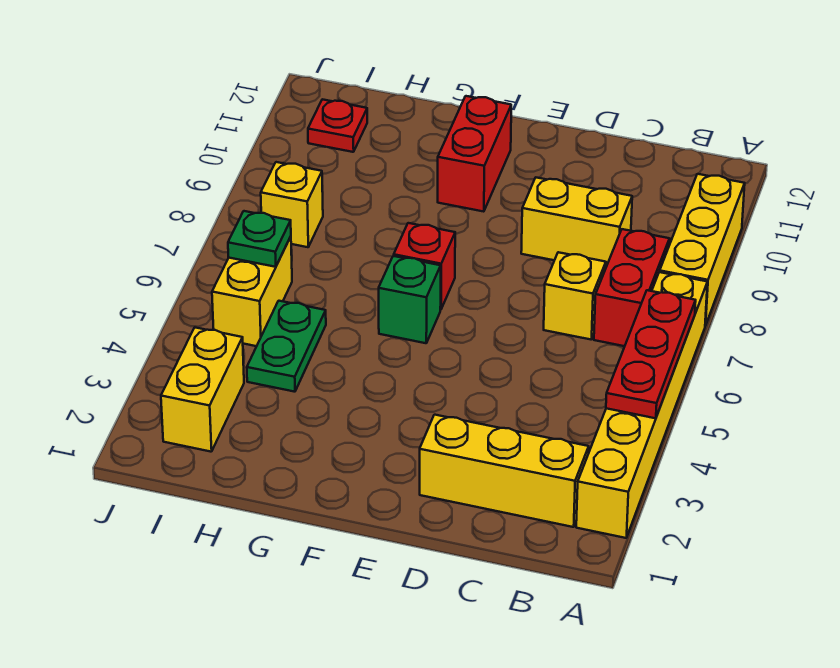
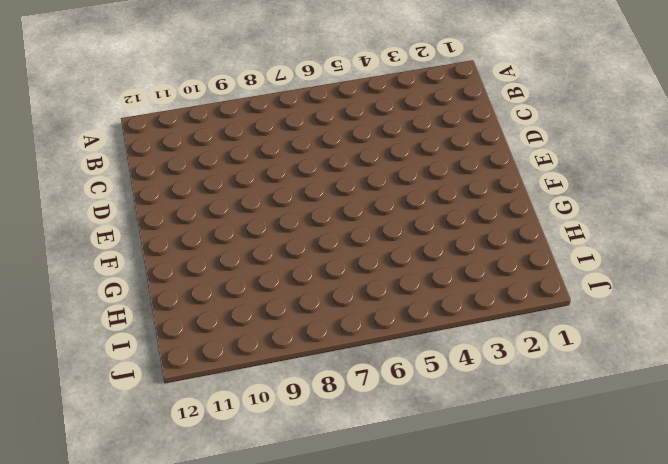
none -> yellow 1x6 brick [576,272,707,538]
none -> yellow 1x3 brick [660,174,745,326]
none -> yellow 1x3 brick [420,415,589,527]

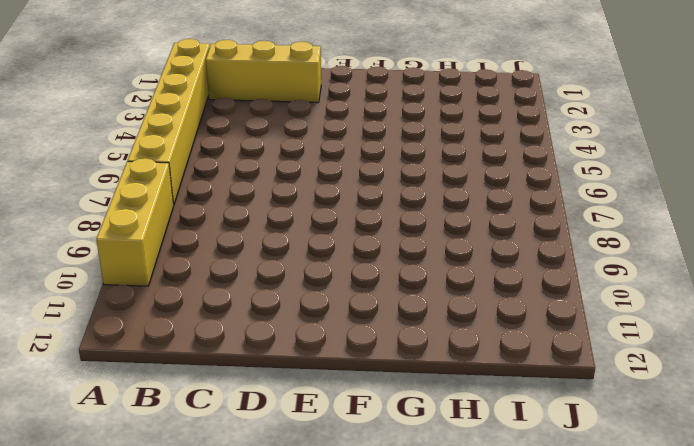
none -> red 1x2 brick [594,229,670,346]
none -> yellow 1x1 brick [544,252,606,339]
none -> yellow 1x2 brick [521,178,632,267]

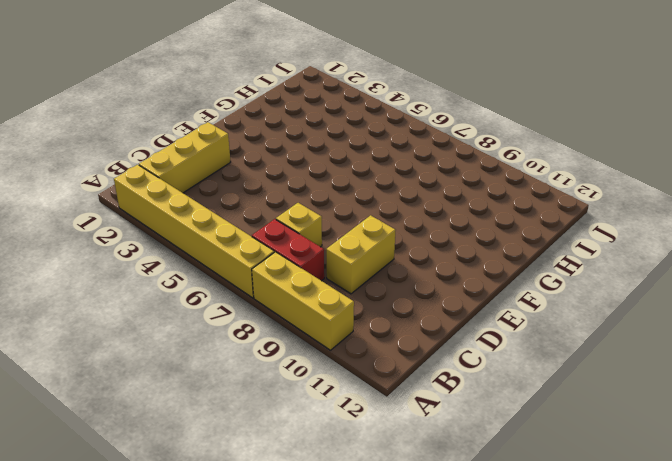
none -> green 1x1 brick [379,256,441,343]
none -> red 1x1 brick [394,223,455,310]
none -> red 1x2 brick [438,96,511,212]

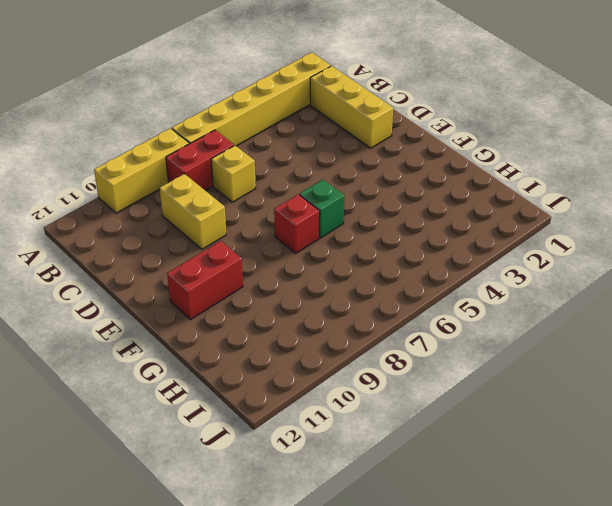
none -> green 1x2 plate [247,301,326,392]
none -> yellow 1x2 brick [161,328,244,452]
none -> yellow 1x2 brick [212,237,292,346]

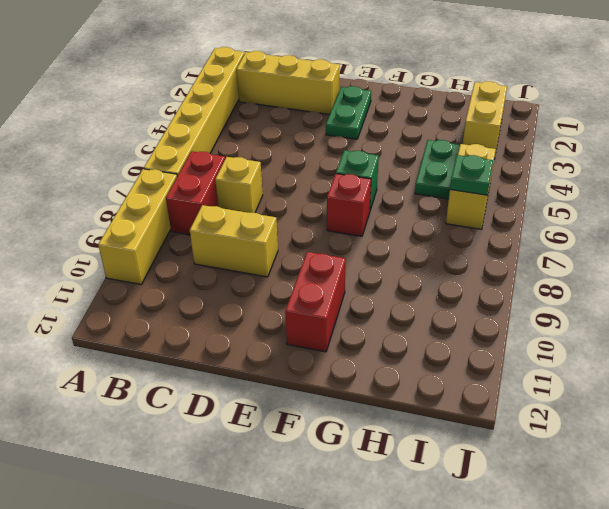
green 1x2 plate [326,86,371,139] -> none
none -> yellow 1x1 brick [261,162,323,247]
none -> red 1x1 plate [308,99,367,152]
none -> red 1x3 plate [606,290,696,418]

